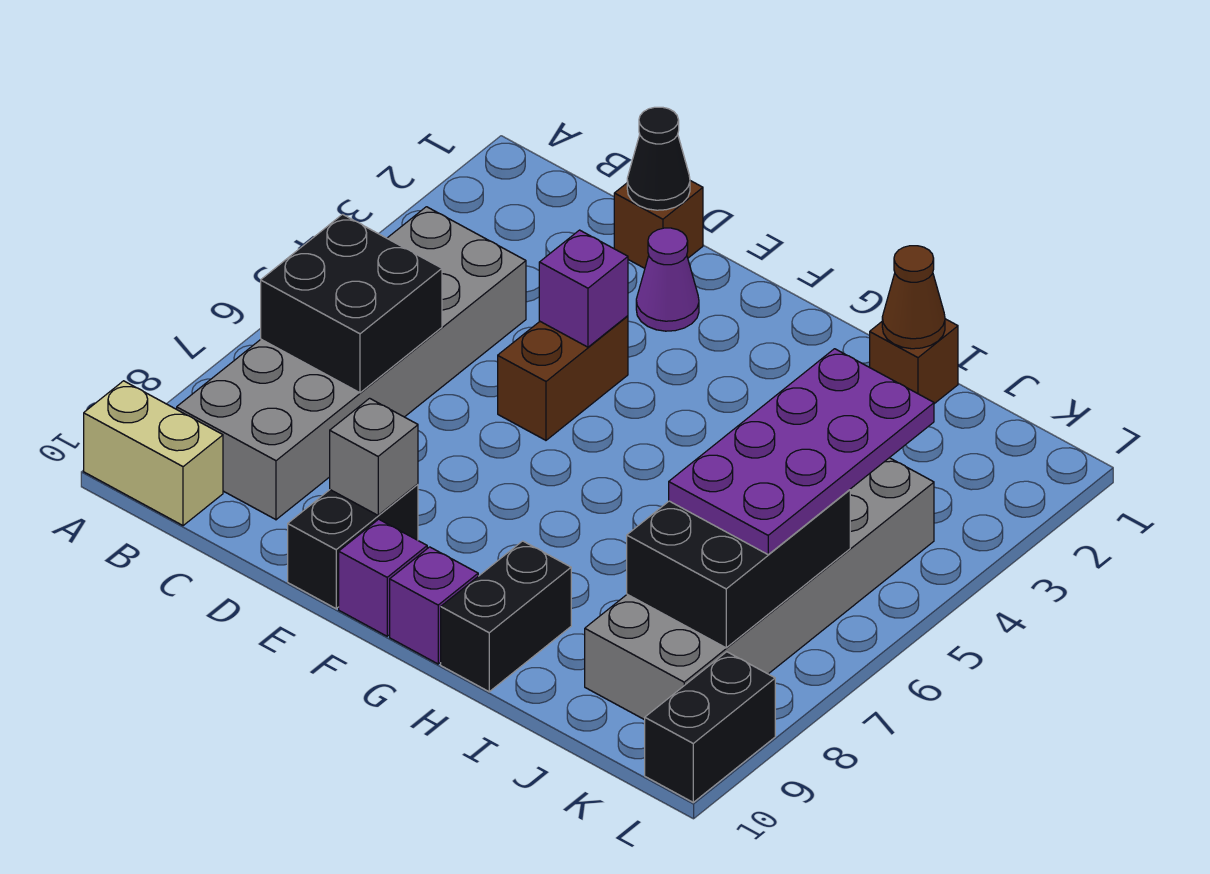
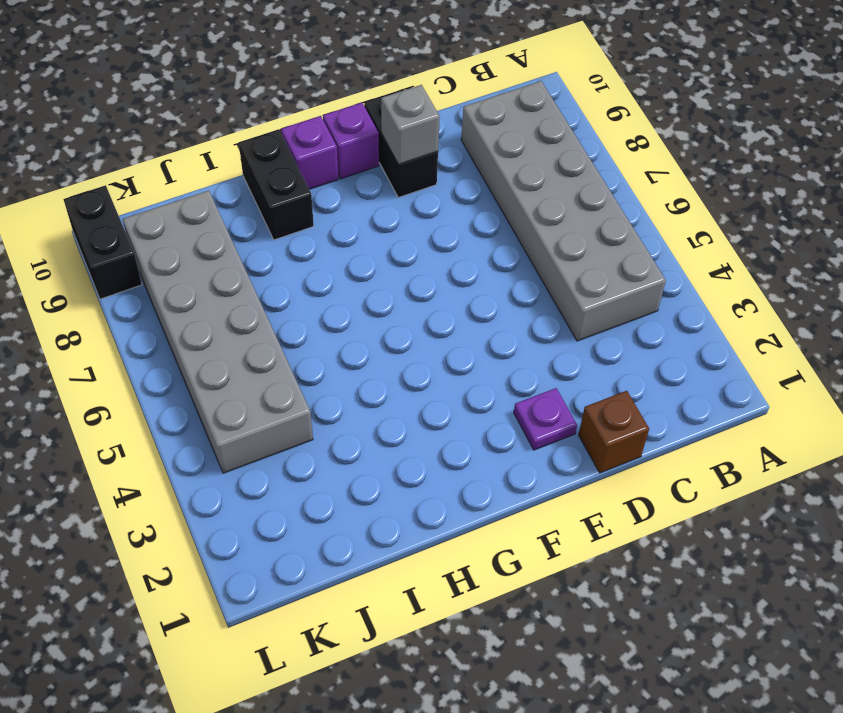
purple 1x1 plate [514,388,577,450] -> purple 1x1 cone [636,228,699,331]
none -> tan 1x2 brick [84,381,223,526]
none -> brown 1x2 brick [498,316,628,440]
none -> brown 1x1 brick [870,319,958,404]

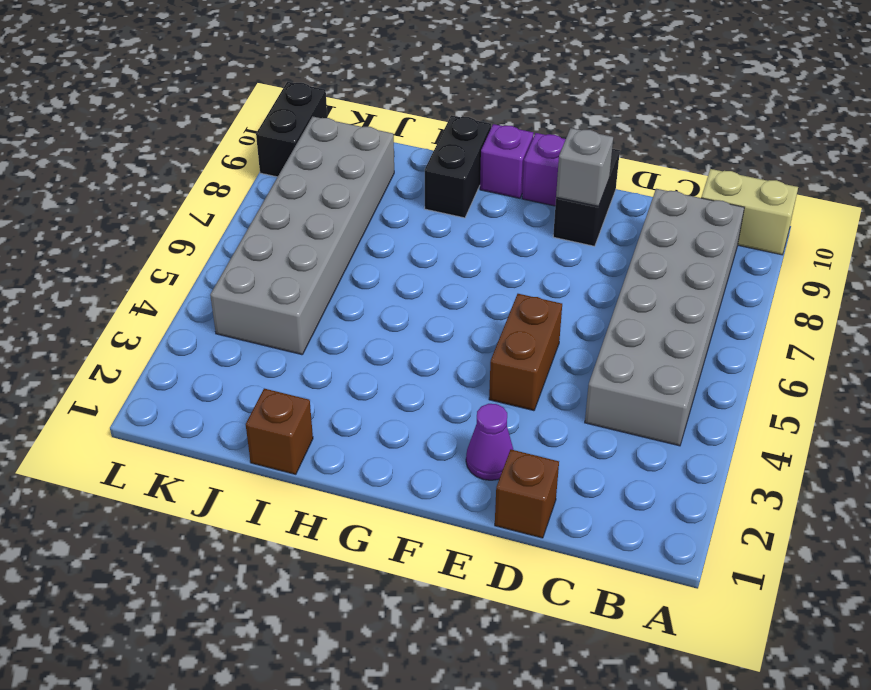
none -> black 2x2 brick [261,214,442,393]
none -> black 1x1 cone [627,107,690,210]
none -> purple 1x1 brick [539,230,628,347]

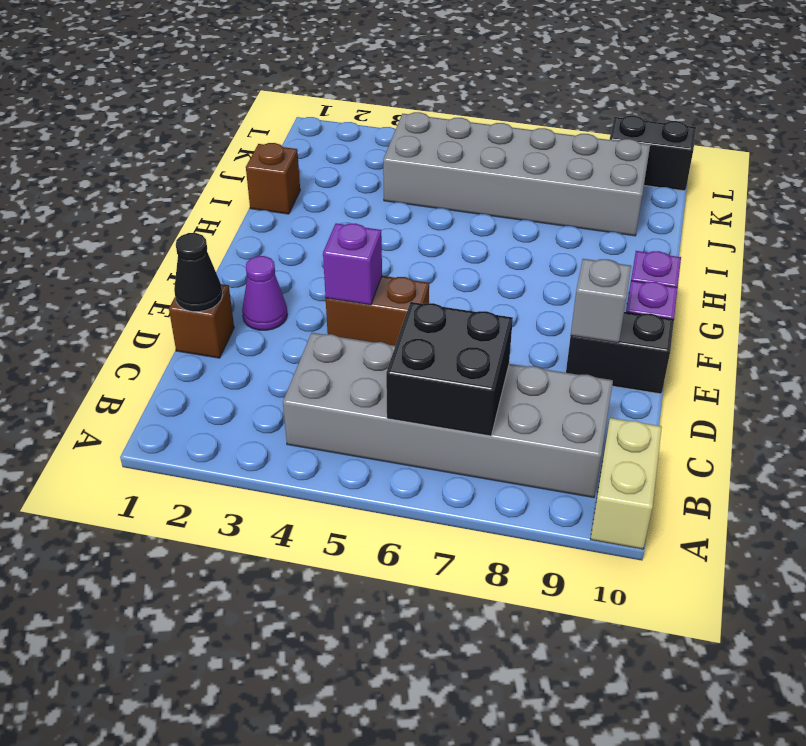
none -> black 1x2 brick [441,541,571,692]
none -> brown 1x1 cone [882,246,945,349]
none -> black 2x3 brick [627,490,850,648]

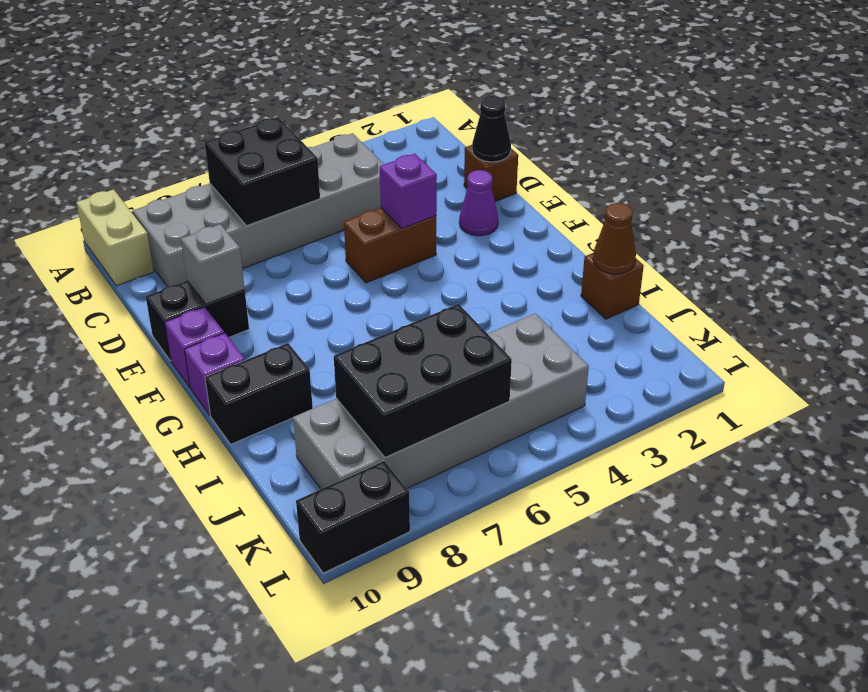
none -> purple 2x4 plate [669,349,934,554]

